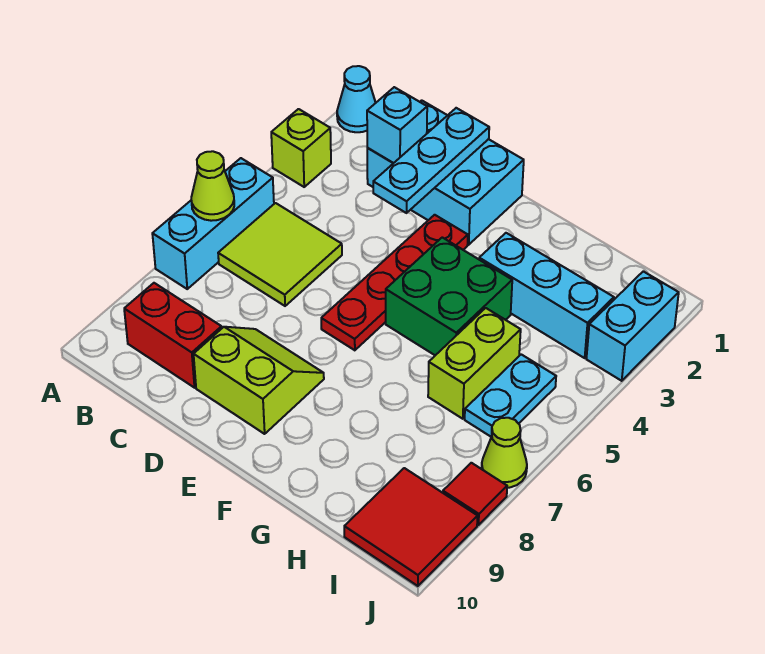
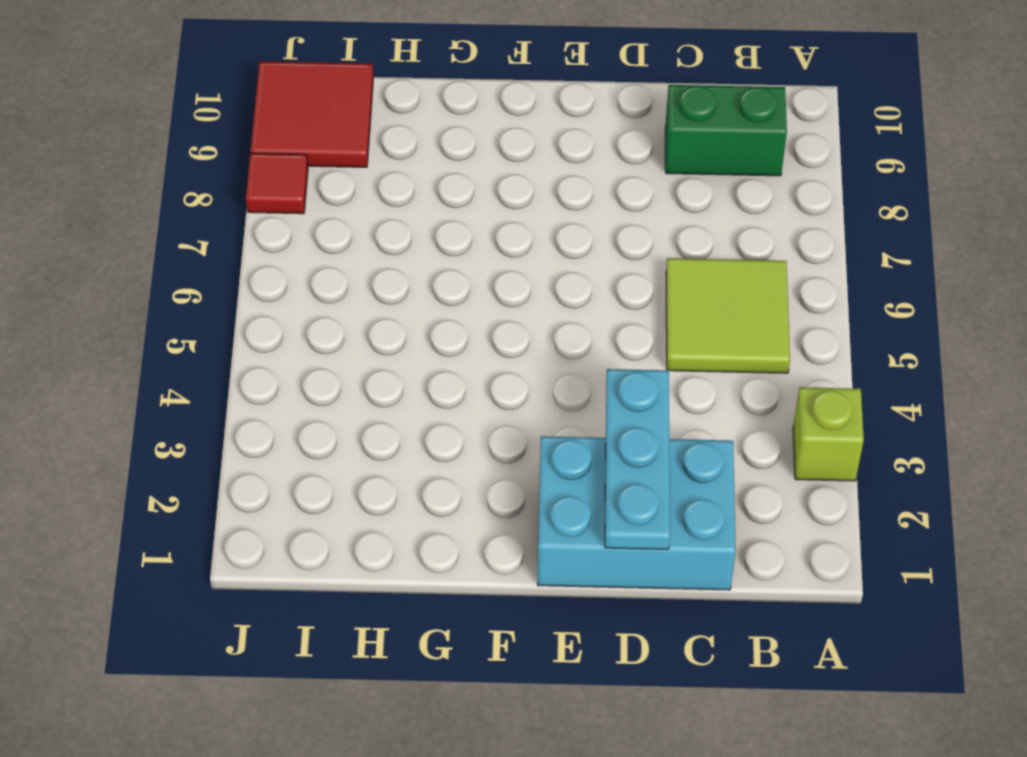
green 1x2 brick [665,85,787,176] -> red 1x2 brick [124,283,222,388]
none -> cyan 1x1 cone [337,66,376,132]
none -> cyan 1x3 brick [152,158,274,289]
none -> lime 2x2 slope [194,327,324,434]

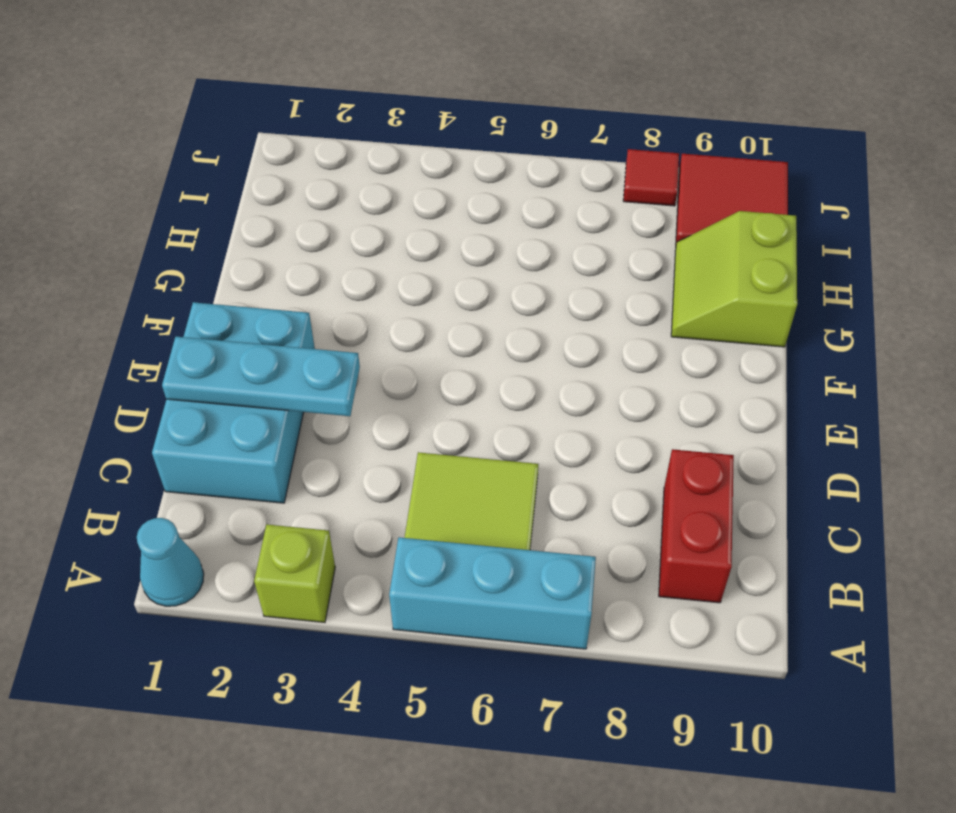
lime 2x2 slope [671,211,797,347] -> lime 2x2 slope moved to [194,327,324,434]
none -> red 1x4 plate [321,215,468,350]
none -> green 2x2 brick [386,237,512,355]
none -> cyan 1x3 brick [479,233,614,358]

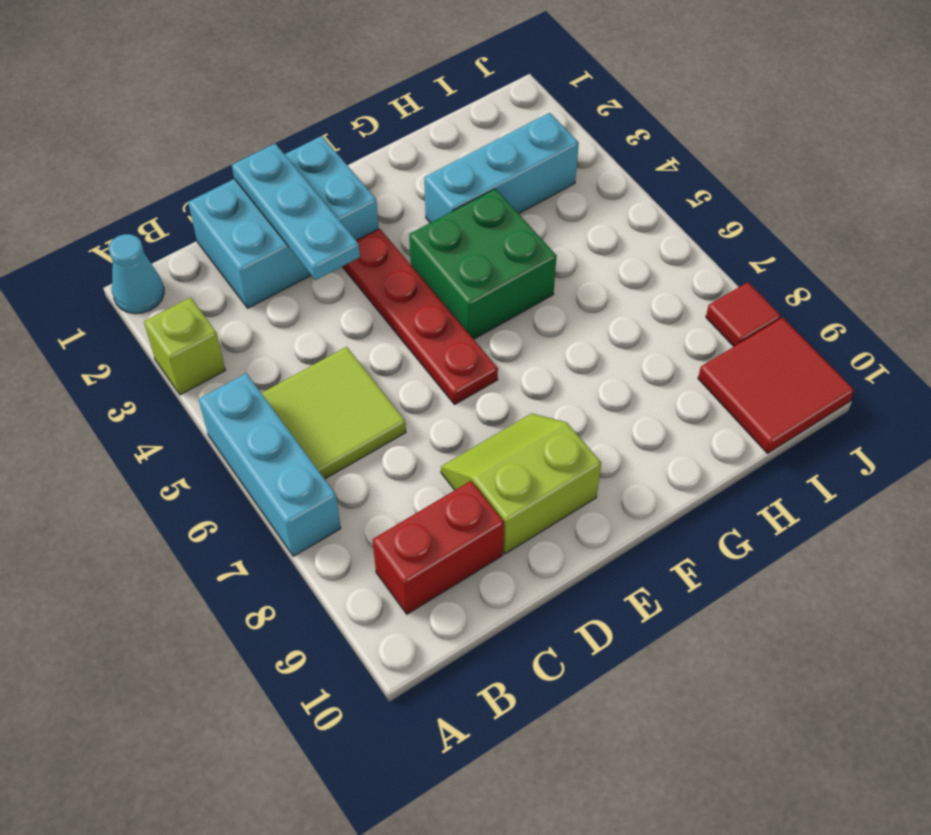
none -> lime 1x2 brick [428,308,521,419]
none -> cyan 1x2 plate [465,354,556,437]
none -> cyan 1x2 brick [586,271,679,381]

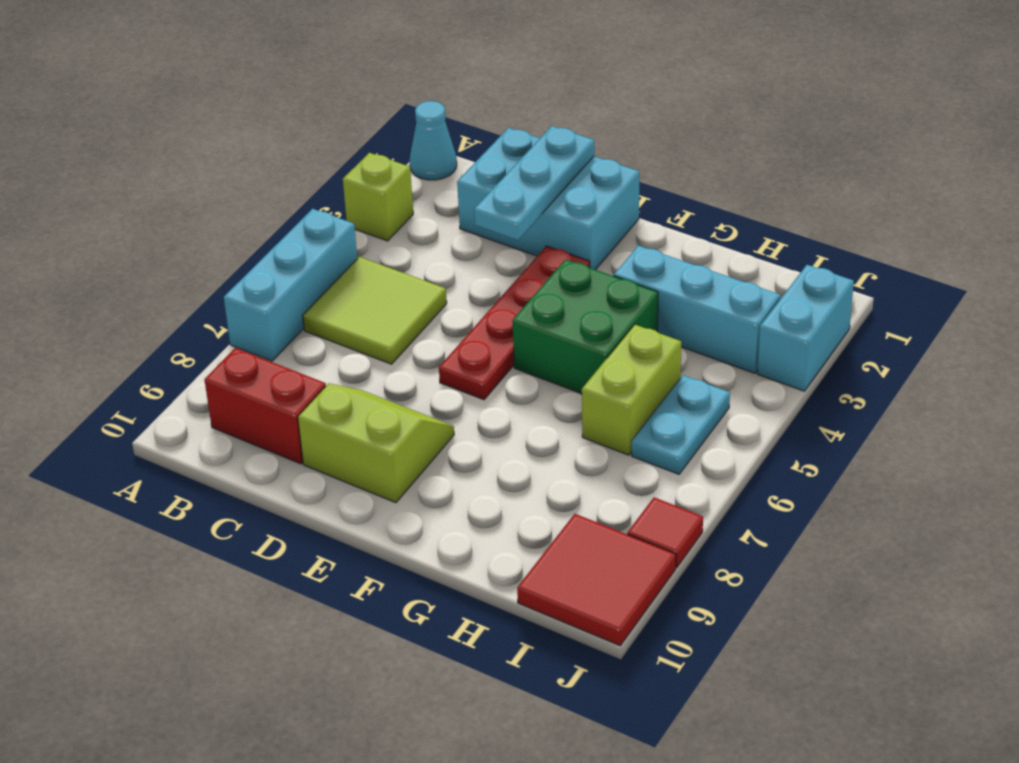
none -> lime 1x1 cone [482,418,527,488]
none -> lime 1x1 cone [191,151,234,221]
none -> cyan 1x1 brick [367,87,427,163]

